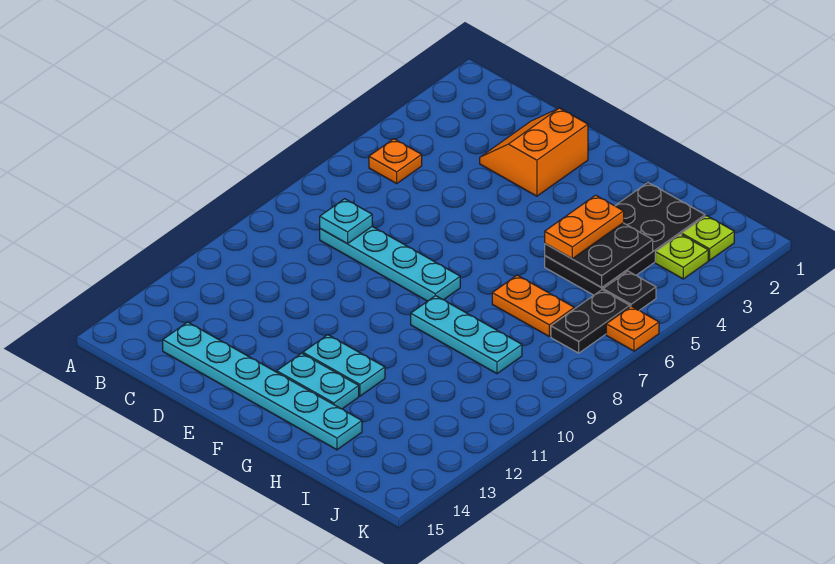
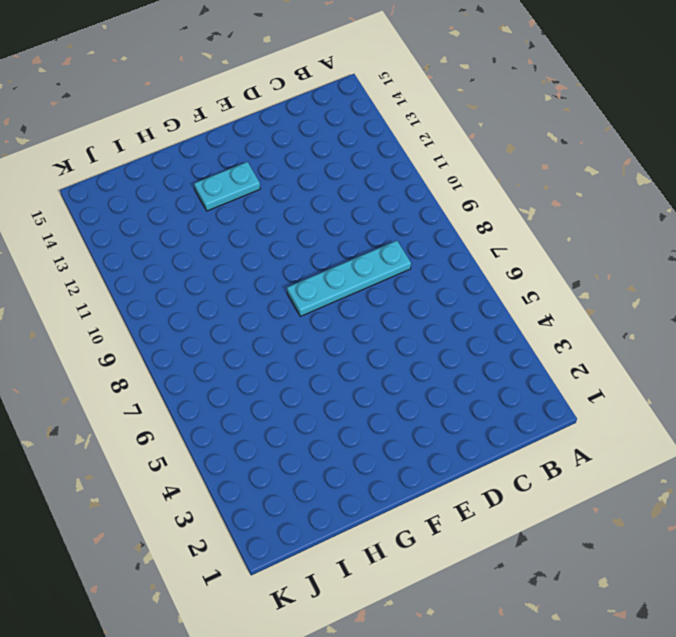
none -> orange 1x1 plate [369,139,422,183]
none -> cyan 1x6 plate [163,322,362,450]
none -> orange 2x2 slope [480,108,588,196]

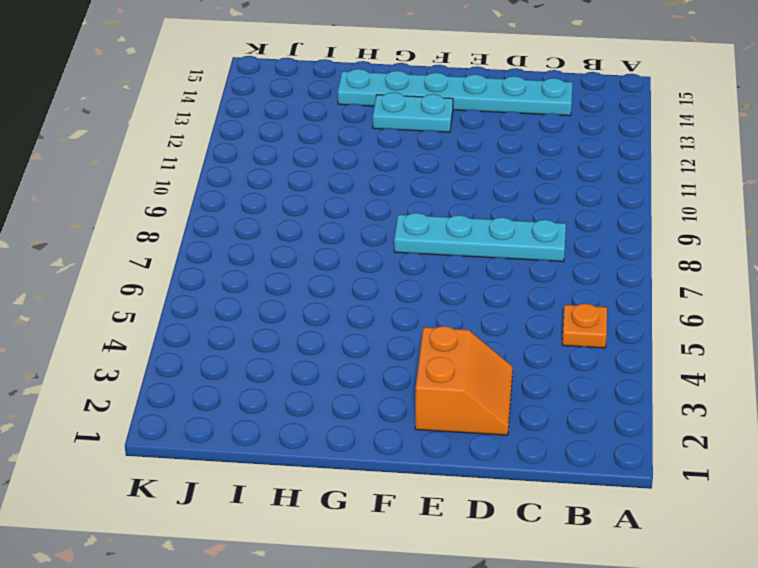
none -> cyan 1x2 plate [303,335,385,396]
none -> cyan 1x3 plate [411,296,522,374]
none -> black 2x4 plate [545,183,705,295]

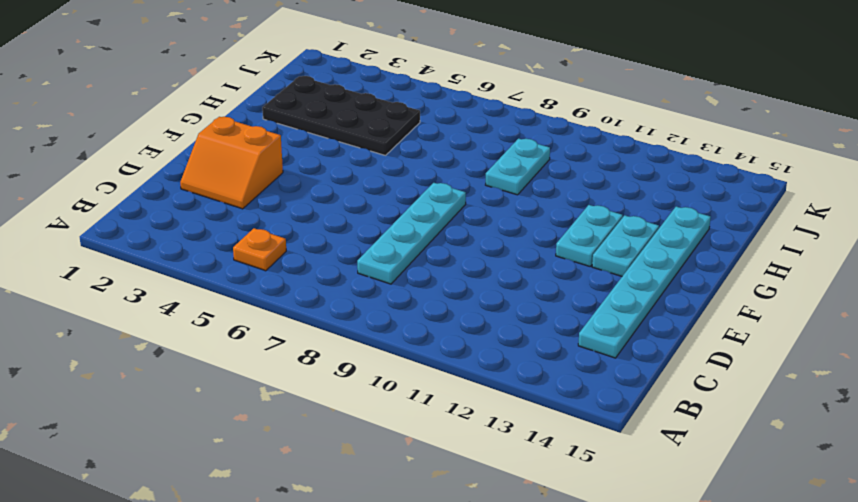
cyan 1x2 plate [486,139,550,195] -> cyan 1x3 plate [411,296,522,374]
none -> orange 1x2 plate [492,275,574,337]
none -> lime 1x1 plate [682,216,734,260]
none -> lime 1x1 plate [655,234,708,279]

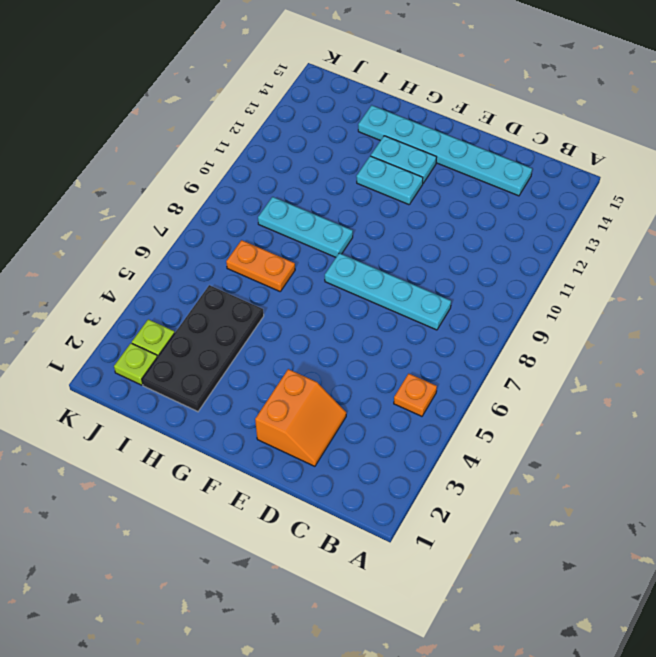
none -> black 1x1 plate [603,271,656,310]
none -> black 1x2 plate [551,290,630,353]
none -> orange 1x1 plate [606,306,659,351]

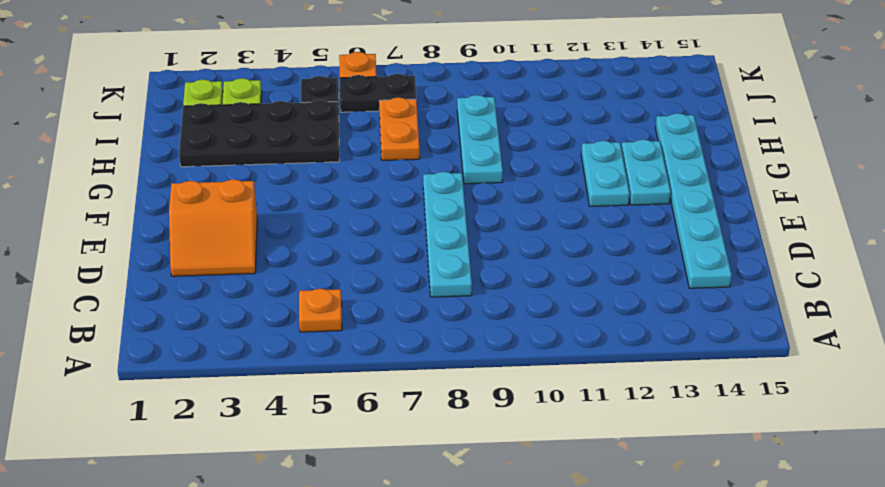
none -> cyan 1x1 plate [320,199,372,244]
none -> black 2x2 plate [545,223,653,287]
none -> orange 1x2 plate [545,195,624,259]

